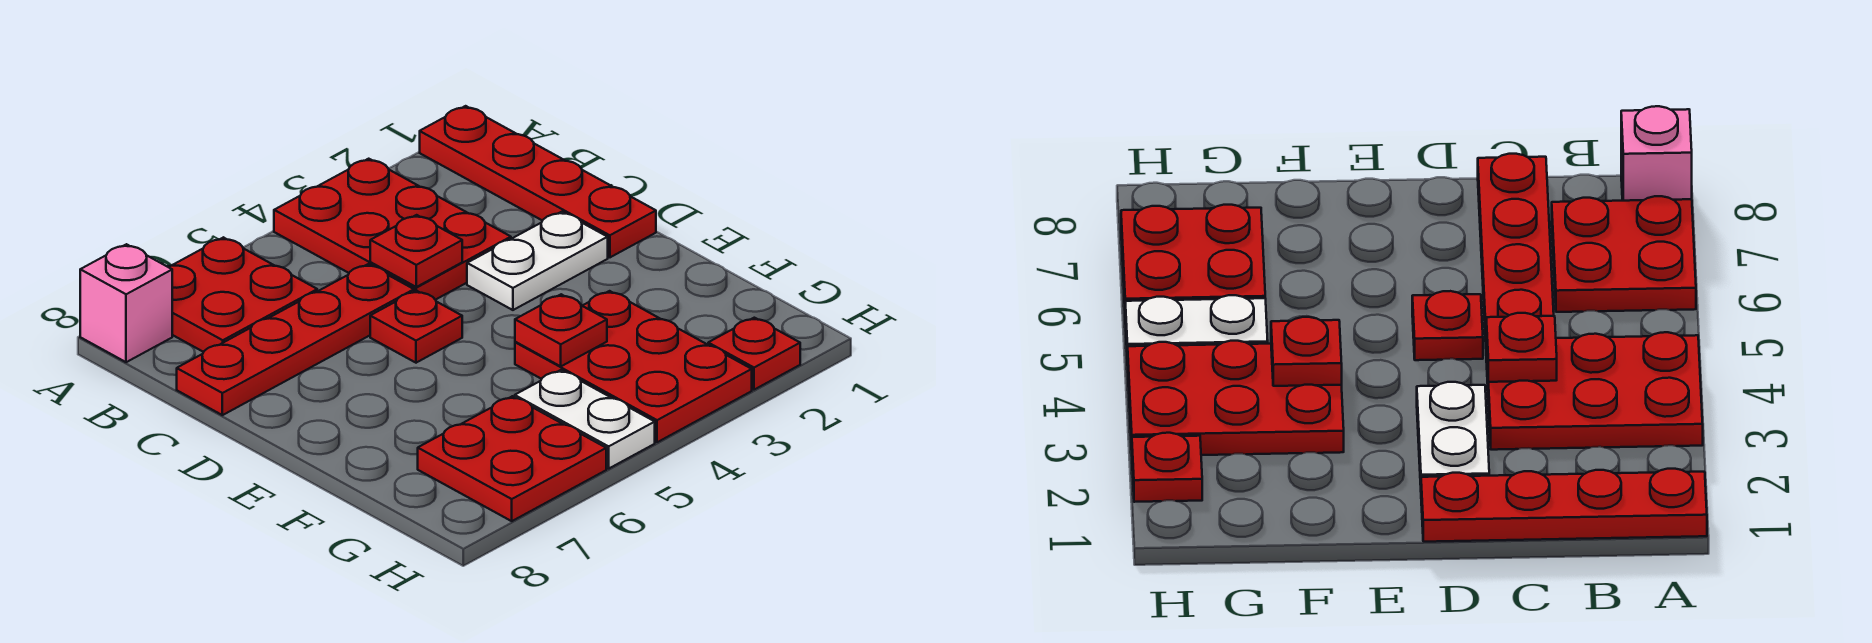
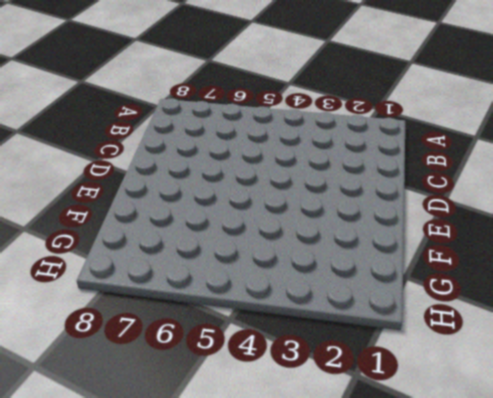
none -> red 1x4 plate [420,106,656,257]
none -> red 2x3 plate [274,159,511,300]
none -> red 2x2 plate [167,237,317,352]

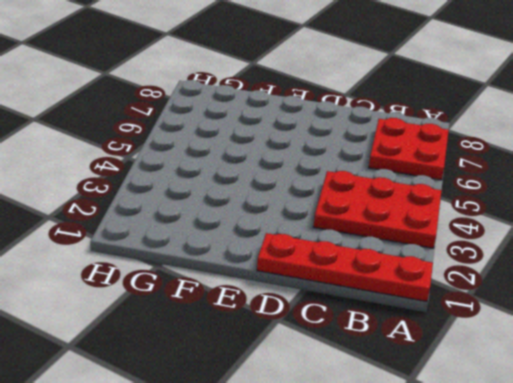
none -> pink 1x1 brick [80,244,172,362]
none -> red 1x4 plate [177,264,414,415]
none -> white 1x2 plate [467,212,608,310]

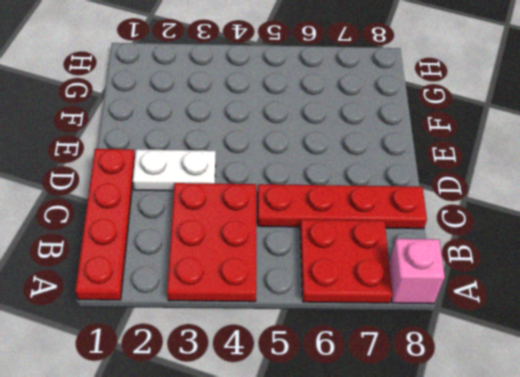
none -> red 1x1 plate [370,291,462,363]
none -> red 2x3 plate [515,291,752,442]
none -> white 1x2 plate [515,370,655,469]

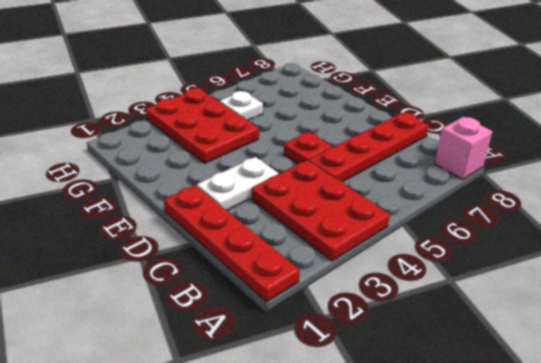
white 1x1 plate [219,91,263,120] -> white 1x2 plate [515,370,655,469]
none -> red 2x2 plate [167,237,317,352]
none -> red 2x2 plate [418,396,606,521]
none -> red 1x1 plate [708,318,800,390]

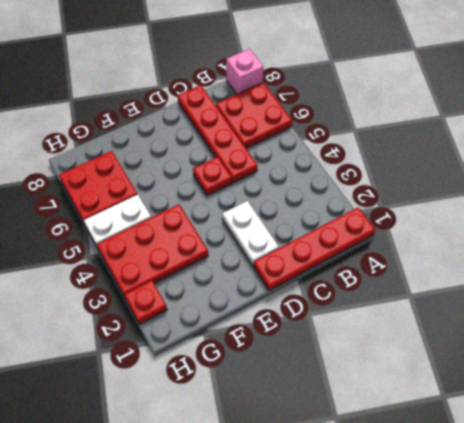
none -> red 2x3 plate [274,159,511,300]
none -> red 1x1 plate [370,215,462,287]
none -> red 1x1 plate [515,294,607,366]

